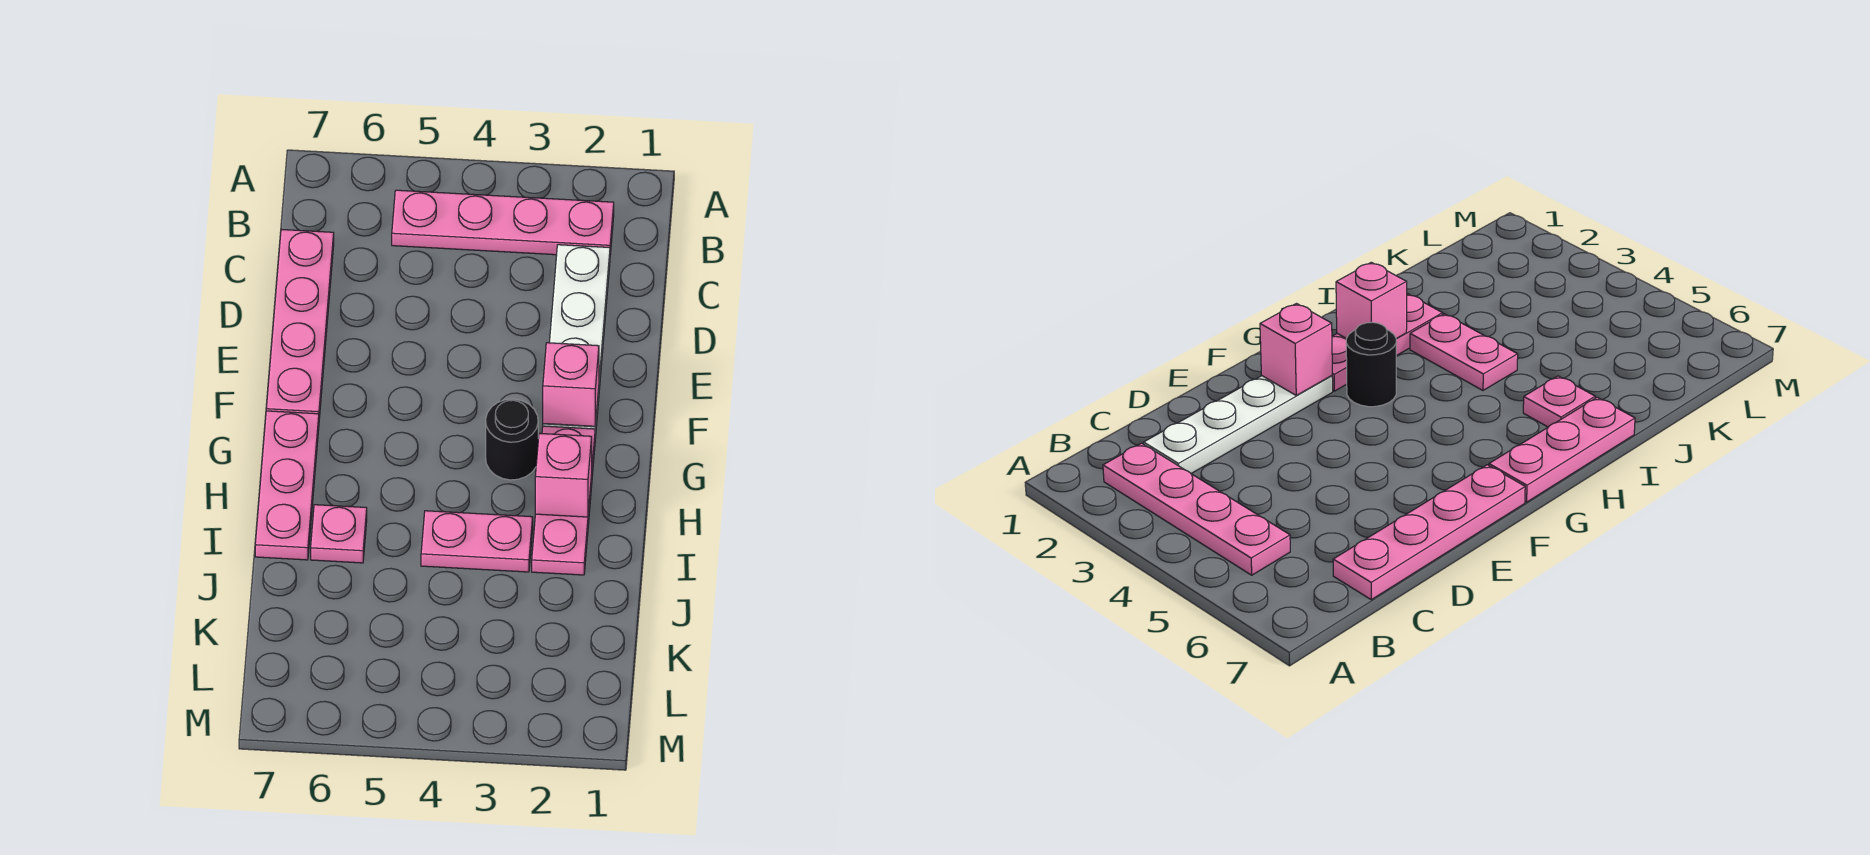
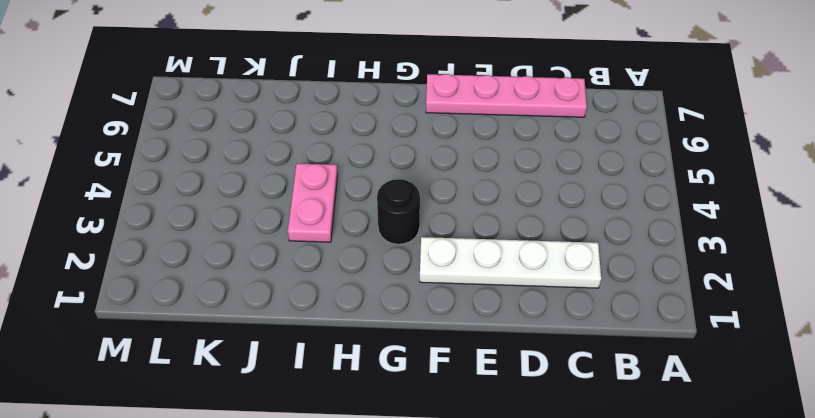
none -> pink 1x4 plate [392,190,614,255]
none -> pink 1x3 plate [532,426,595,575]

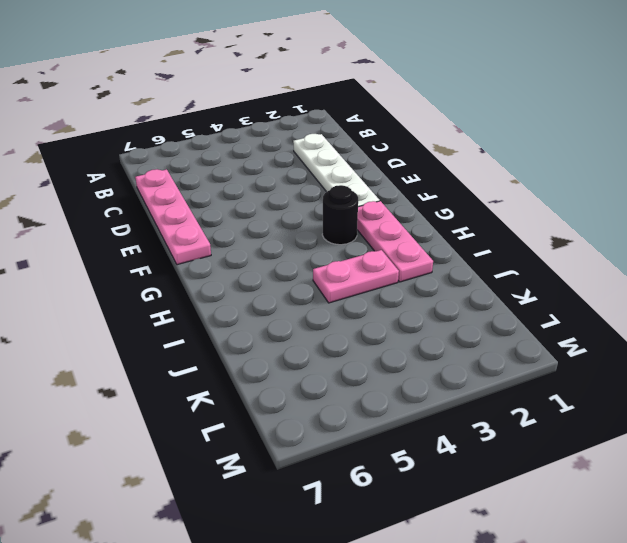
none -> pink 1x4 plate [392,190,614,255]
none -> pink 1x3 plate [255,411,319,560]

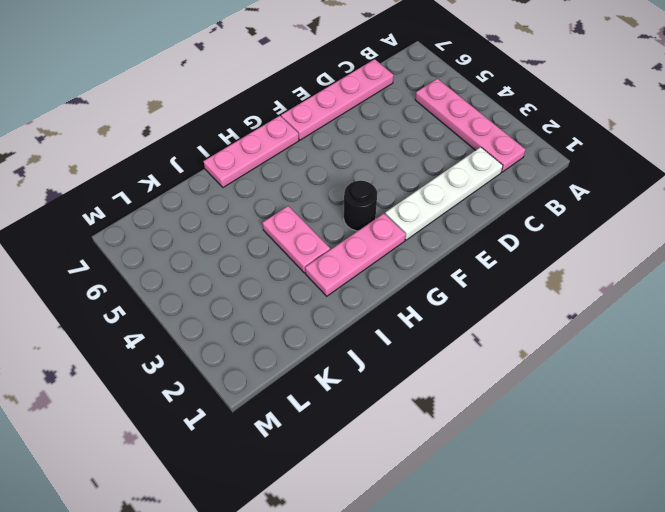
none -> pink 1x1 plate [311,505,367,563]
none -> pink 1x1 brick [543,343,599,426]

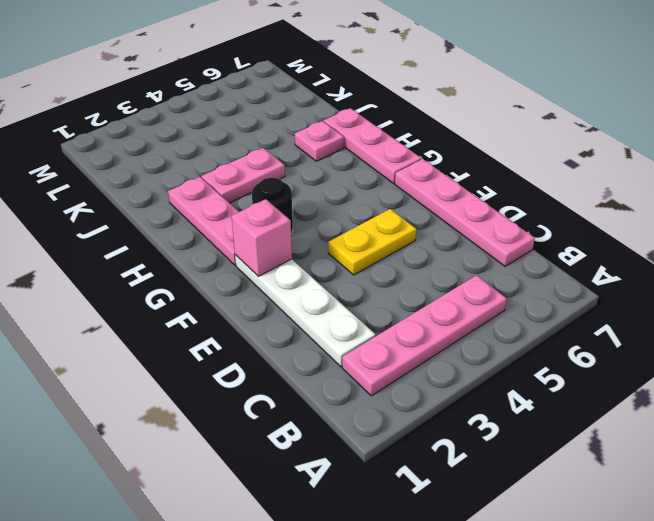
yellow 1x2 plate [328,209,416,275] -> none
none -> pink 1x1 brick [535,433,592,517]

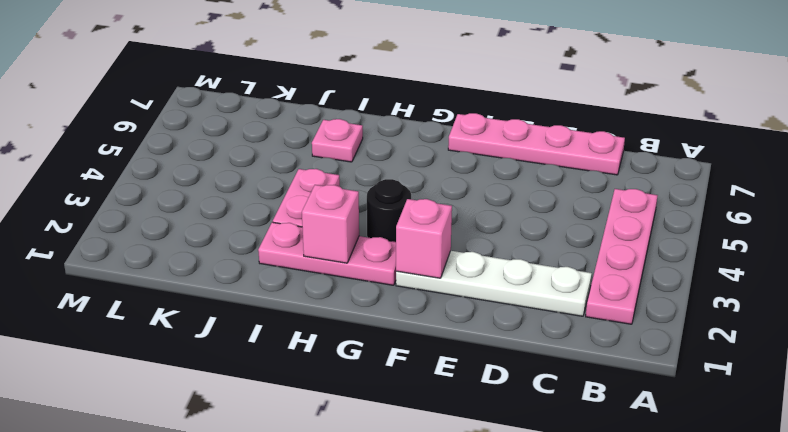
none -> pink 1x3 plate [255,411,319,560]

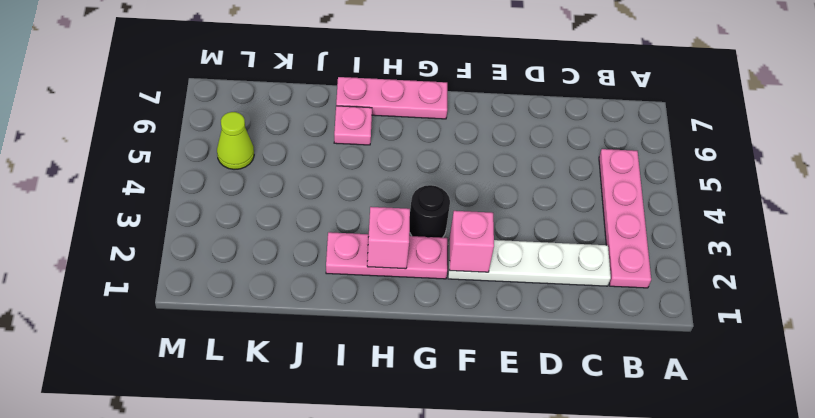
lime 1x1 cone [217,112,254,169] -> none
none -> pink 1x4 plate [266,229,334,418]
none -> pink 1x2 plate [421,511,533,572]

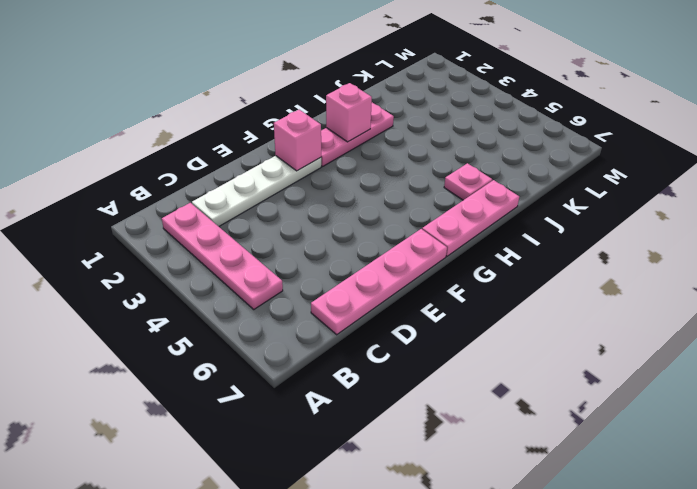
none -> black 1x1 round brick [486,399,538,480]
none -> pink 1x2 plate [421,511,533,572]

